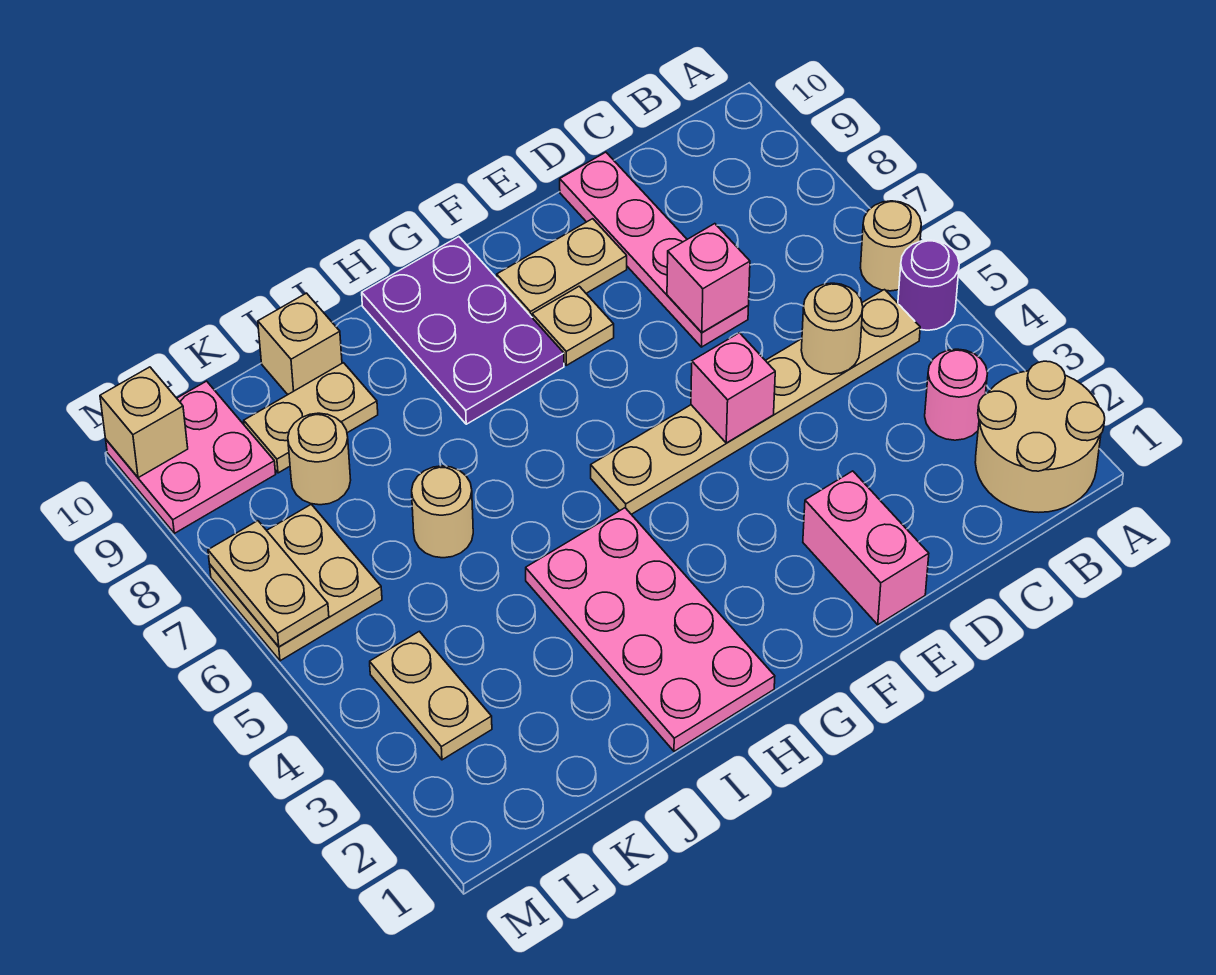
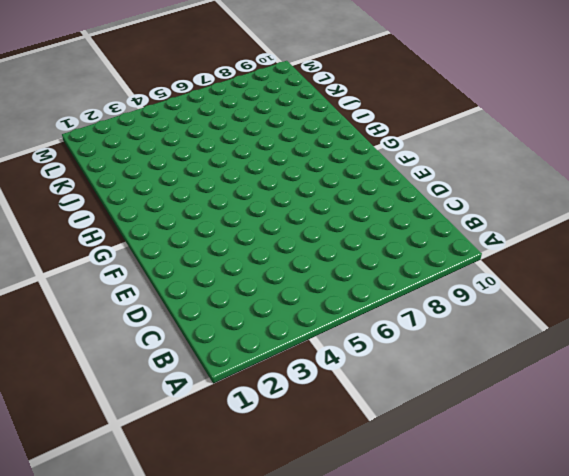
none -> tan 2x2 round brick [975,361,1105,512]
none -> purple 1x1 round brick [898,240,959,330]
none -> tan 1x1 round brick [860,201,921,291]

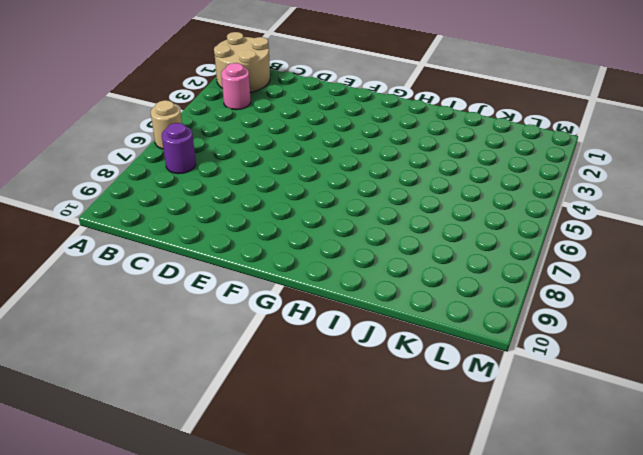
purple 1x1 round brick [162,123,196,174] -> purple 1x1 round brick moved to [898,240,959,330]
none -> tan 1x6 plate [591,290,920,514]
none -> pink 1x4 plate [560,152,748,347]
none -> pink 1x2 brick [803,471,929,625]

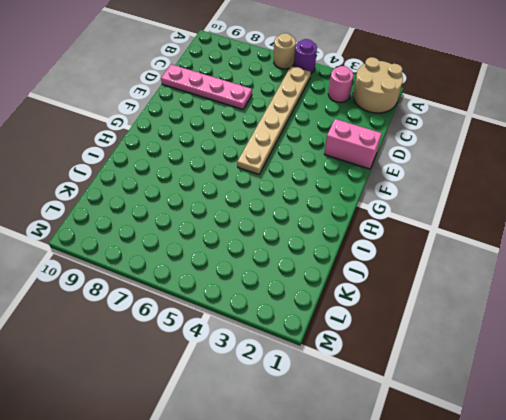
none -> tan 1x2 plate [497,219,627,317]
none -> tan 1x1 plate [532,286,614,365]
none -> purple 2x3 plate [362,237,564,424]

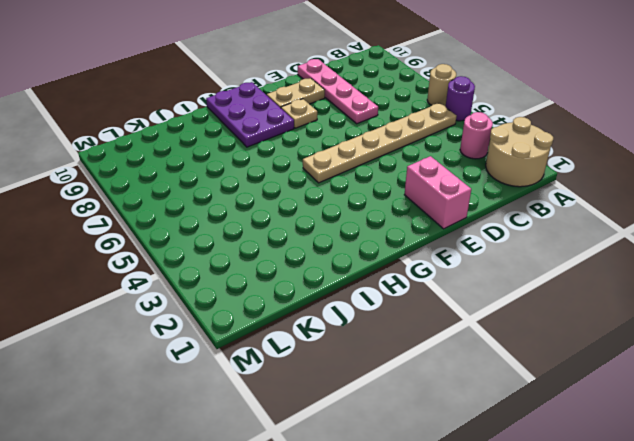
none -> pink 2x4 plate [526,508,775,751]
none -> tan 1x1 round brick [412,466,473,558]
none -> tan 1x2 plate [244,363,378,473]

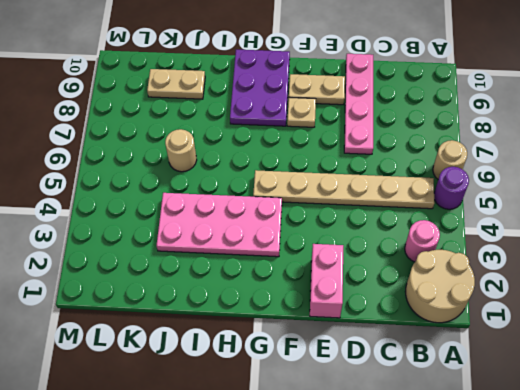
pink 2x4 plate [156,193,282,257] -> pink 2x4 plate turned to [526,508,775,751]
none -> tan 1x1 brick [258,293,342,395]
none -> tan 1x1 round brick [288,413,351,505]
none -> tan 1x2 plate [370,631,492,760]

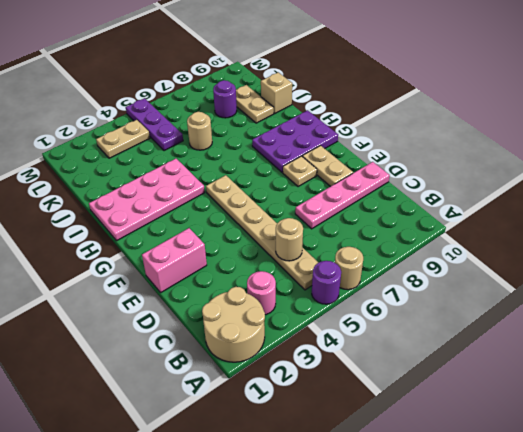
purple 1x3 plate [126,98,183,151] -> none
purple 1x1 round brick [213,80,237,118] -> tan 1x1 round brick [288,413,351,505]
none -> tan 2x2 plate [209,504,382,661]
none -> pink 2x2 plate [106,381,276,533]
none -> pink 1x1 brick [667,224,750,332]

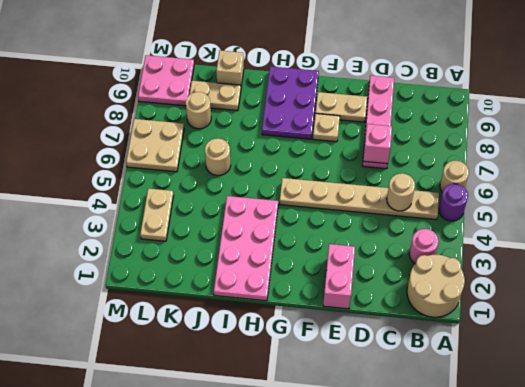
none -> pink 1x1 brick [691,333,775,443]
none -> tan 1x2 plate [208,521,329,647]
none -> tan 1x1 brick [100,367,188,478]

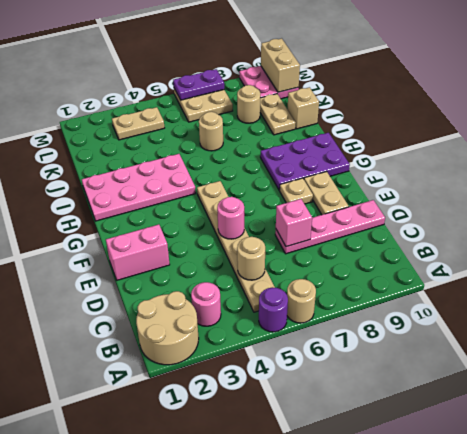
pink 1x1 round brick [217,197,244,239] -> pink 1x1 brick [691,333,775,443]
tan 1x2 brick [261,38,300,92] -> tan 1x1 brick [100,367,188,478]
purple 1x2 plate [173,69,224,100] -> tan 1x2 plate [208,521,329,647]

